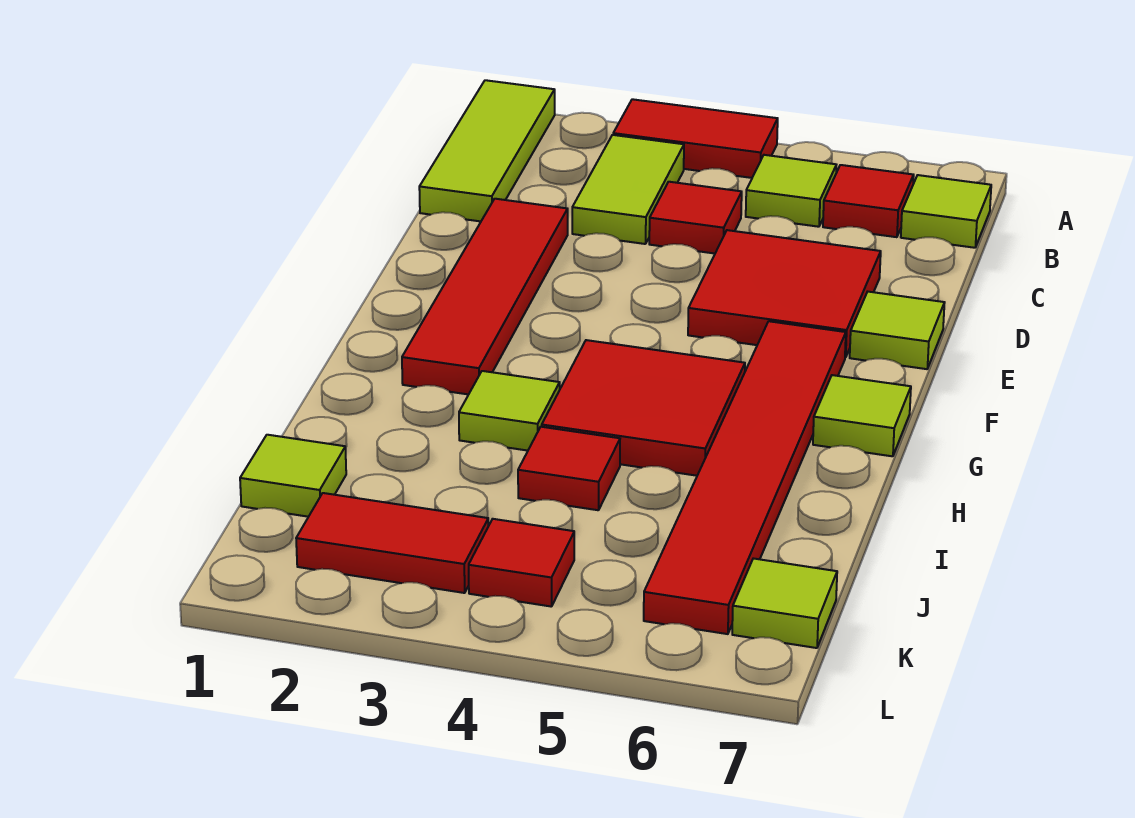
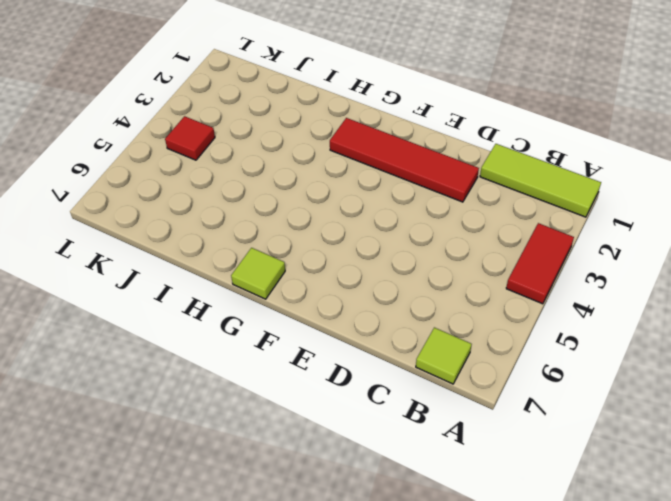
none -> lime 1x2 tile [572,135,684,244]
none -> lime 1x1 tile [746,155,836,227]
none -> red 1x1 tile [823,165,914,237]

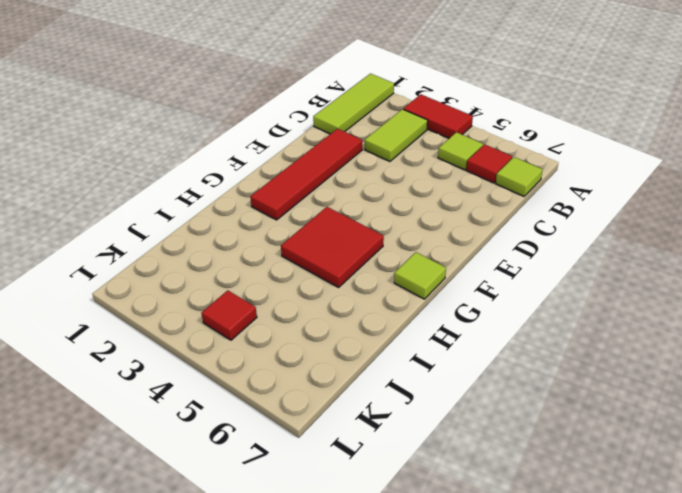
none -> red 1x1 tile [649,182,742,254]
none -> red 2x2 tile [688,230,881,358]
none -> lime 1x1 tile [850,292,945,369]

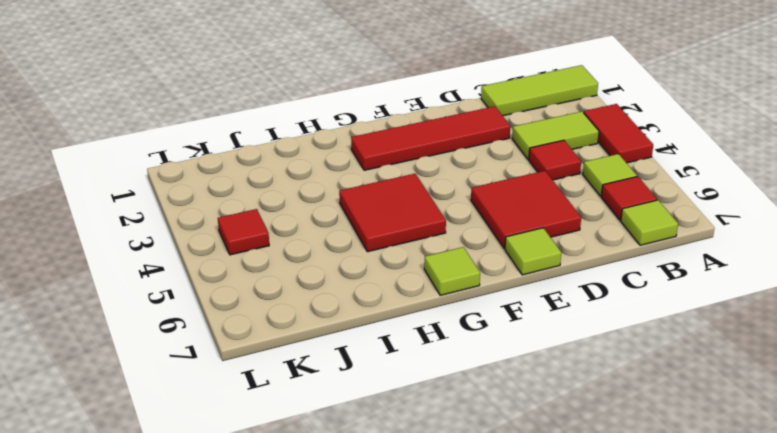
none -> red 1x6 tile [644,321,846,634]
none -> lime 1x1 tile [459,371,560,451]
none -> red 1x1 tile [518,427,620,510]

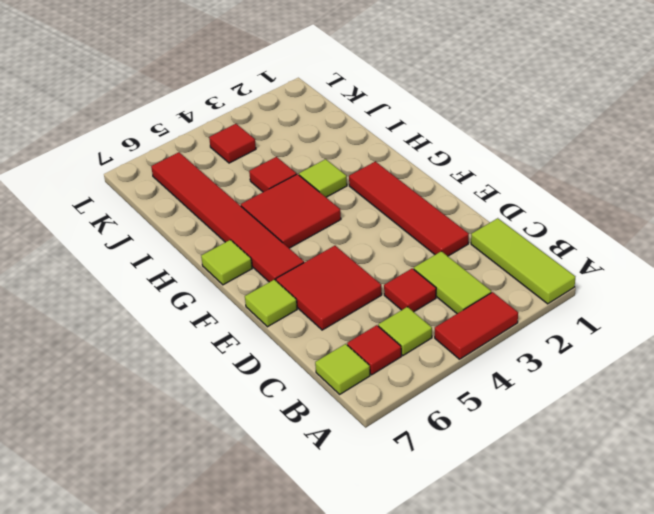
none -> lime 1x1 tile [240,435,346,517]
none -> red 1x2 tile [296,493,488,593]
none -> lime 1x1 tile [732,558,837,648]

